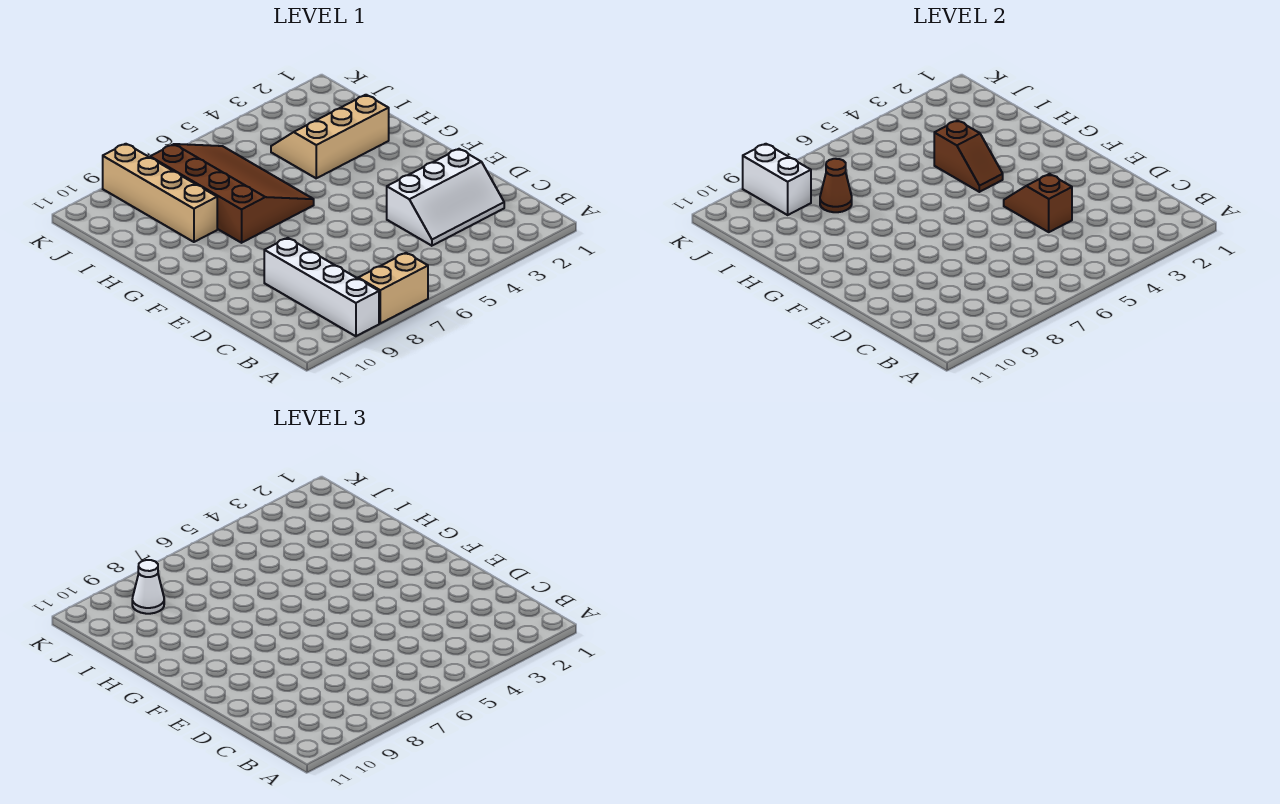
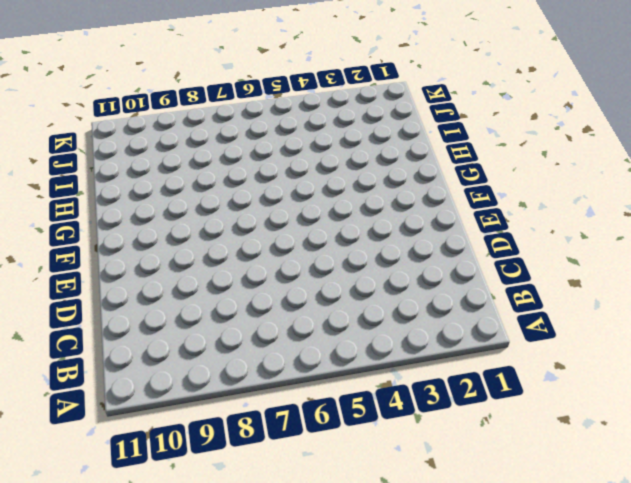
none -> tan 1x2 brick [358,253,428,323]
none -> white 1x4 brick [264,238,379,336]

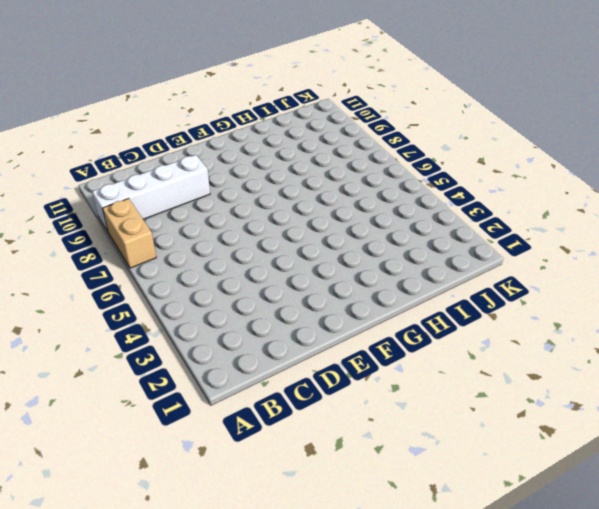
none -> white 2x3 slope [387,149,504,246]
none -> brown 3x4 slope [150,144,314,243]

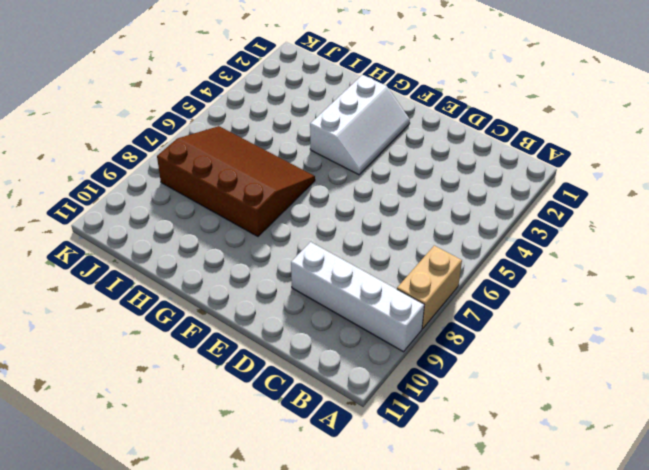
white 2x3 slope [310,75,410,175] -> white 2x3 slope moved to [387,149,504,246]
none -> tan 2x3 slope [271,95,389,178]
none -> tan 1x4 brick [103,144,217,242]

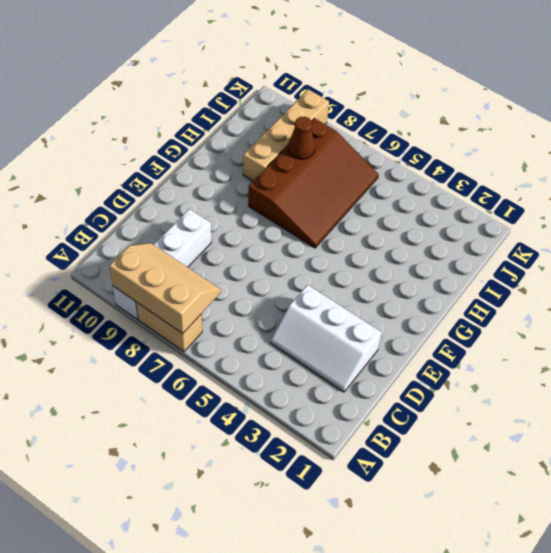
tan 2x3 slope [109,243,221,334] -> tan 2x3 slope moved to [271,95,389,178]
none -> brown 1x2 slope [1004,174,1072,232]
none -> brown 1x2 slope [934,120,1003,192]

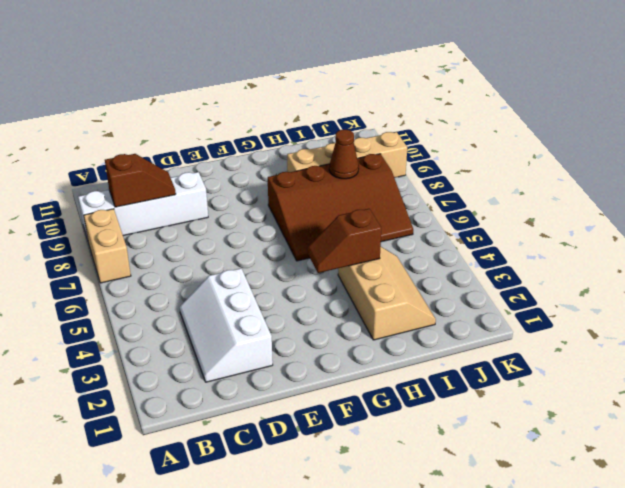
brown 1x2 slope [105,154,176,207] -> brown 1x2 slope moved to [1004,174,1072,232]
none -> white 1x2 brick [743,144,811,215]
none -> white 1x1 cone [132,560,164,614]

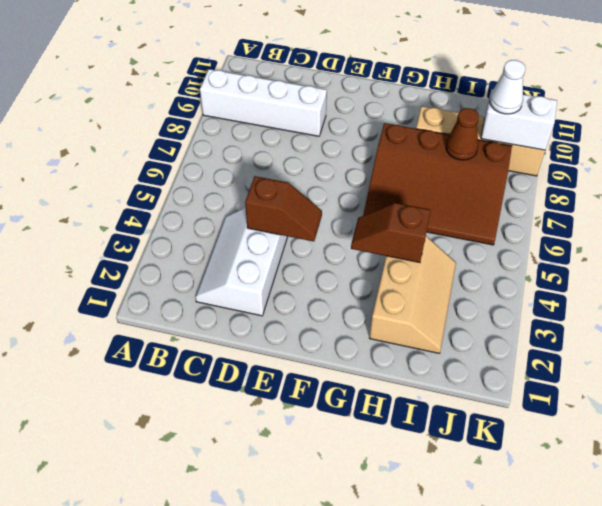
none -> tan 1x2 brick [358,253,428,323]

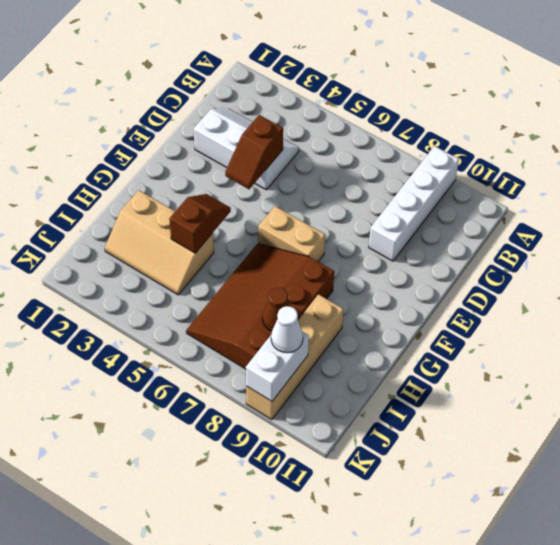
tan 1x2 brick [258,206,325,262] -> tan 1x2 brick moved to [358,253,428,323]

